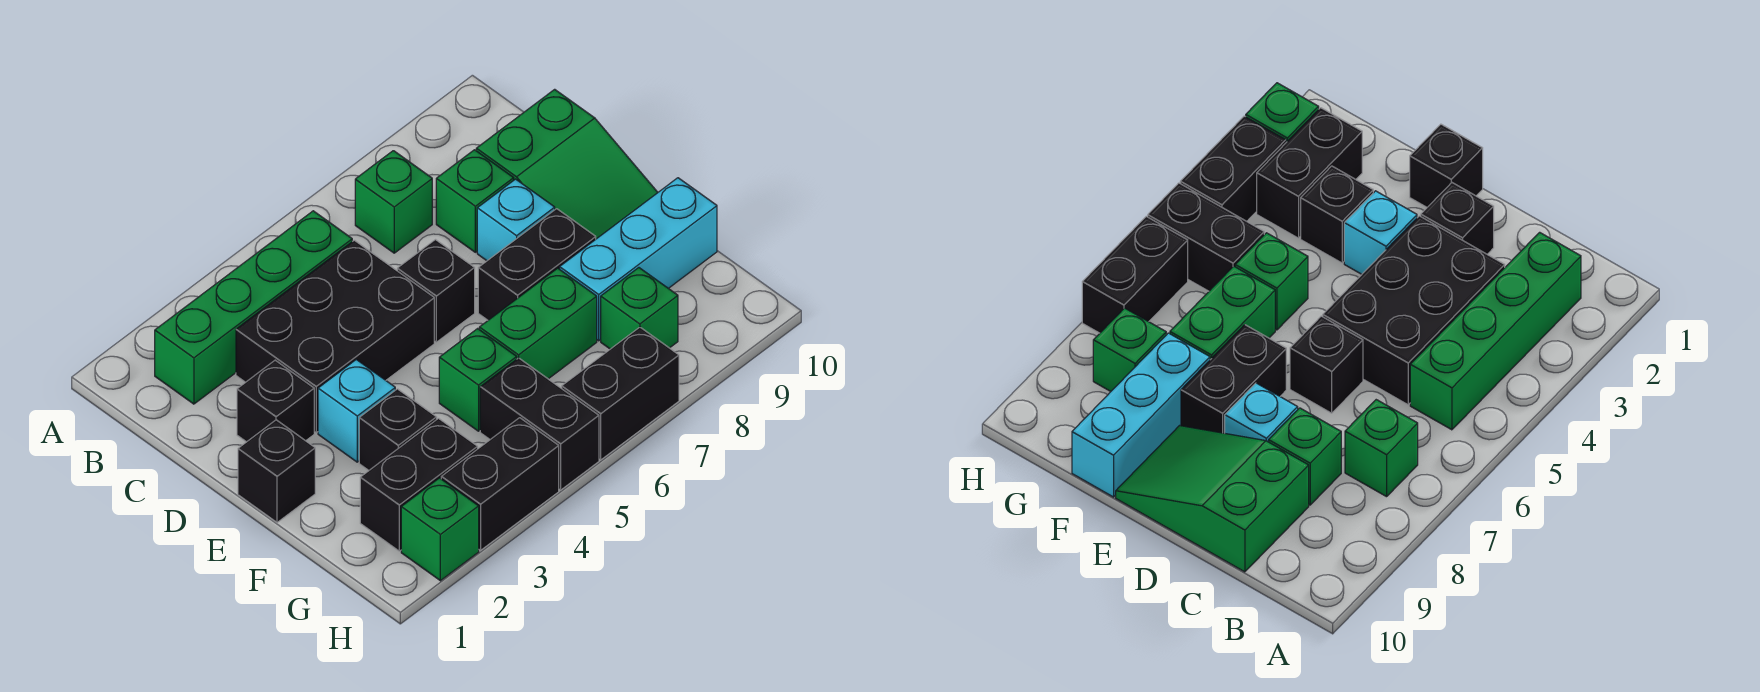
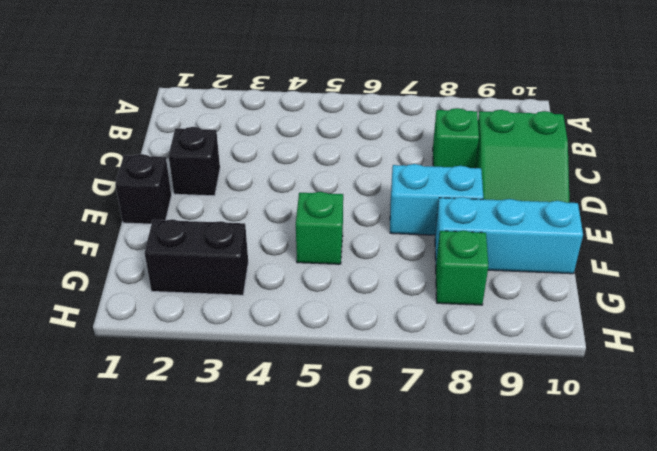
cyan 1x2 brick [390,164,483,235] -> black 1x2 brick [478,209,596,320]
none -> green 1x4 brick [155,211,352,404]
none -> green 1x1 brick [355,151,432,253]
none -> black 2x3 brick [236,240,434,433]

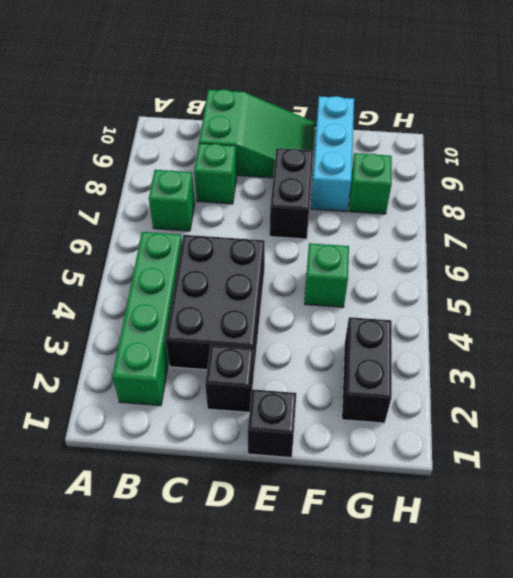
none -> black 1x1 brick [397,240,475,342]
none -> cyan 1x1 brick [477,179,555,261]
none -> cyan 1x1 brick [318,360,395,462]

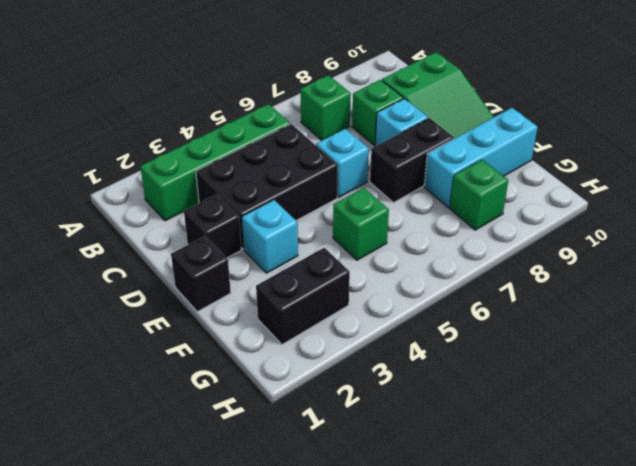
cyan 1x1 brick [316,129,369,197] -> black 1x1 brick [397,240,475,342]
none -> black 1x1 brick [359,389,437,470]
none -> green 1x2 brick [479,268,597,379]
none -> black 1x2 brick [480,358,599,490]

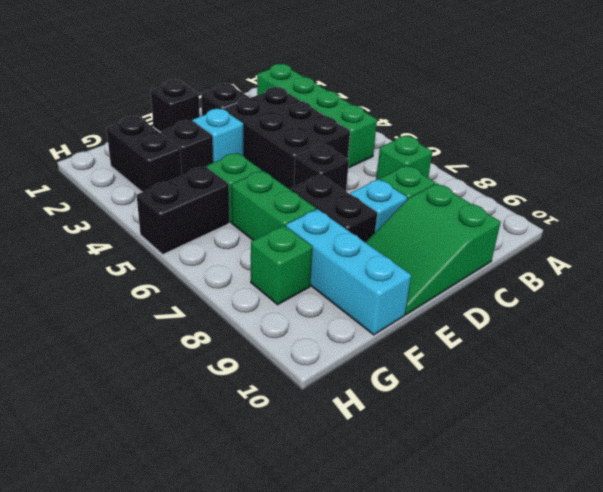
none -> green 1x1 brick [401,478,479,581]
none -> black 1x2 brick [441,418,559,550]
none -> black 1x2 brick [562,327,679,460]

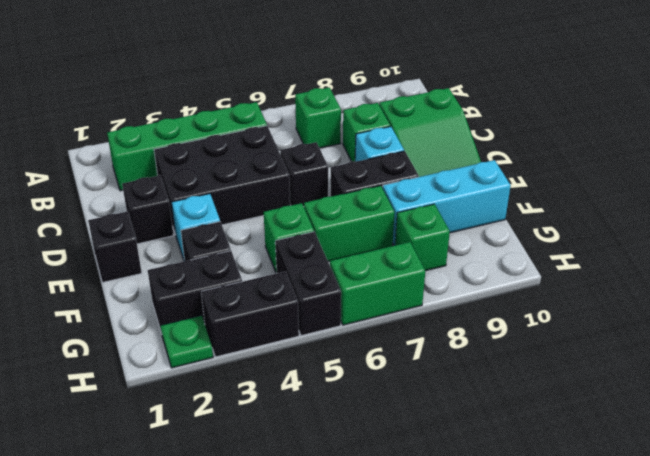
green 1x1 plate [161,316,213,368] -> green 1x1 brick [401,478,479,581]
green 1x2 brick [330,242,425,325] -> black 1x2 brick [562,327,679,460]

